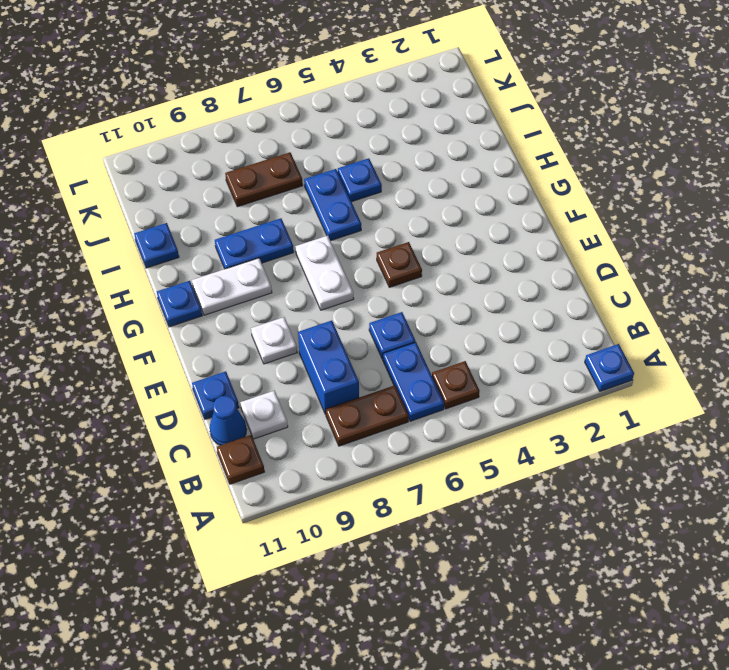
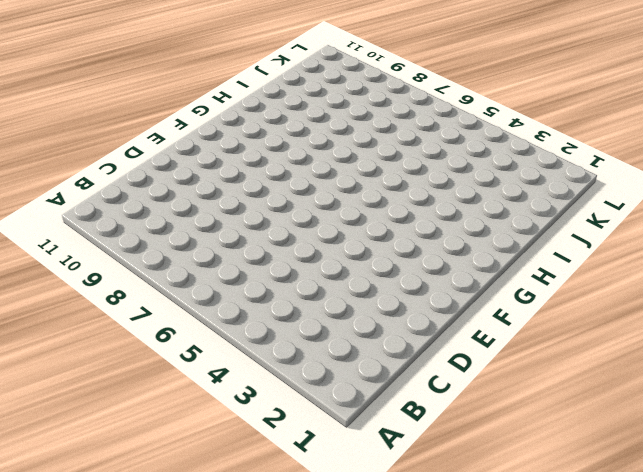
none -> blue 1x1 plate [585,344,634,391]
none -> brown 1x1 plate [432,361,479,409]
none -> blue 1x2 plate [383,342,444,421]

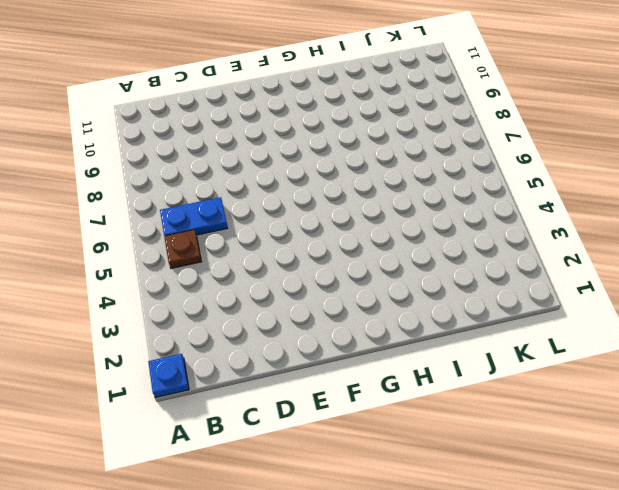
none -> brown 1x2 plate [326,385,409,446]
none -> brown 1x1 plate [217,435,264,484]
none -> blue 1x2 brick [298,321,359,414]

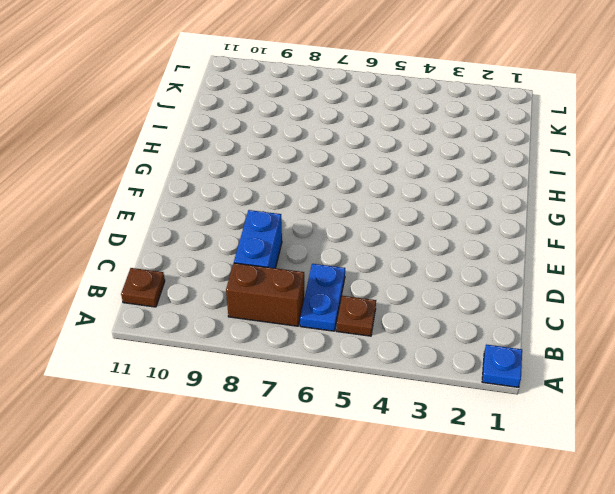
brown 1x2 brick [226,263,304,326] -> brown 1x2 plate [326,385,409,446]
none -> white 1x1 plate [240,391,288,439]
none -> blue 1x1 cone [210,396,247,445]
none -> blue 1x1 plate [369,312,415,359]

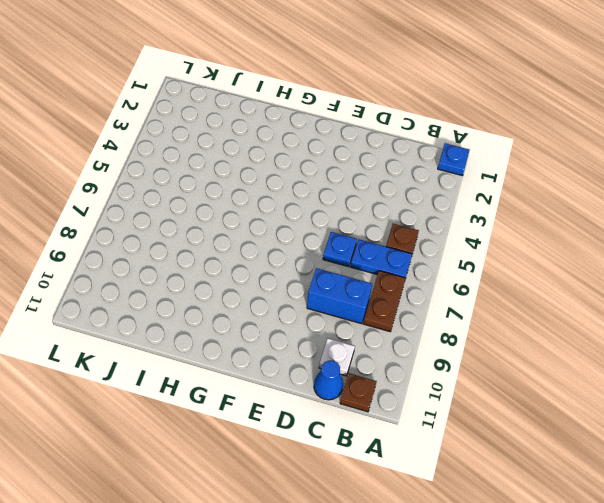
none -> blue 1x1 plate [192,371,239,419]
none -> white 1x1 plate [251,317,297,364]
none -> brown 1x1 plate [377,242,422,287]

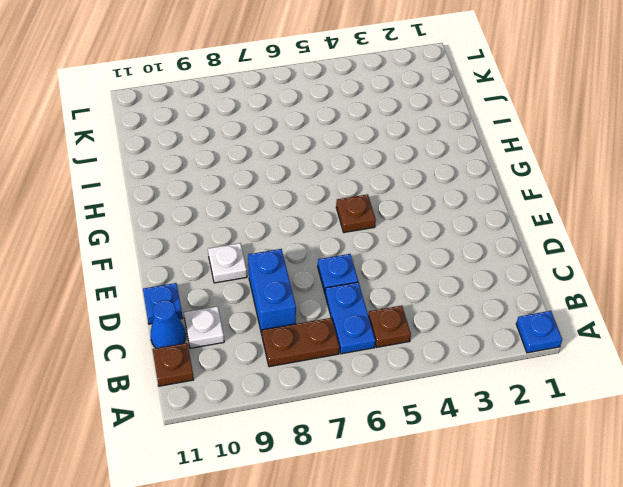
none -> white 1x2 plate [295,236,354,310]
none -> white 1x2 plate [192,258,272,315]
none -> blue 1x1 plate [157,281,202,327]

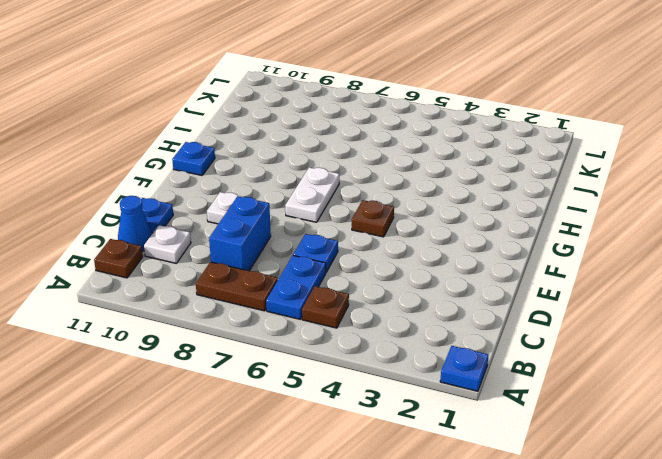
none -> white 1x2 plate [192,258,272,315]
none -> blue 1x2 plate [304,169,361,241]
none -> blue 1x2 plate [215,218,294,269]

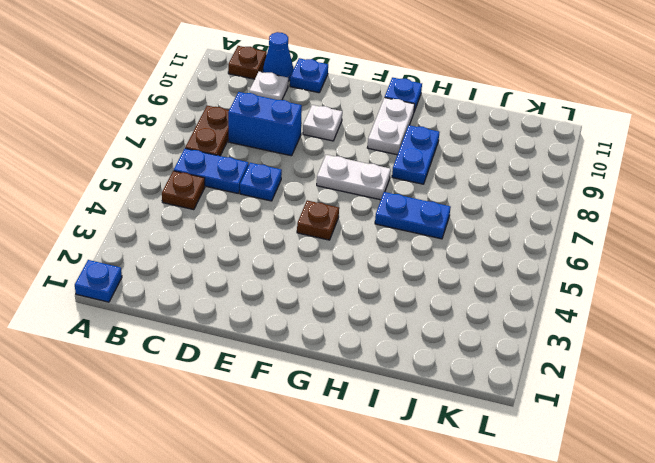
none -> blue 1x1 plate [338,158,382,202]
none -> blue 1x1 plate [134,223,179,268]
none -> brown 1x2 plate [225,152,303,207]

